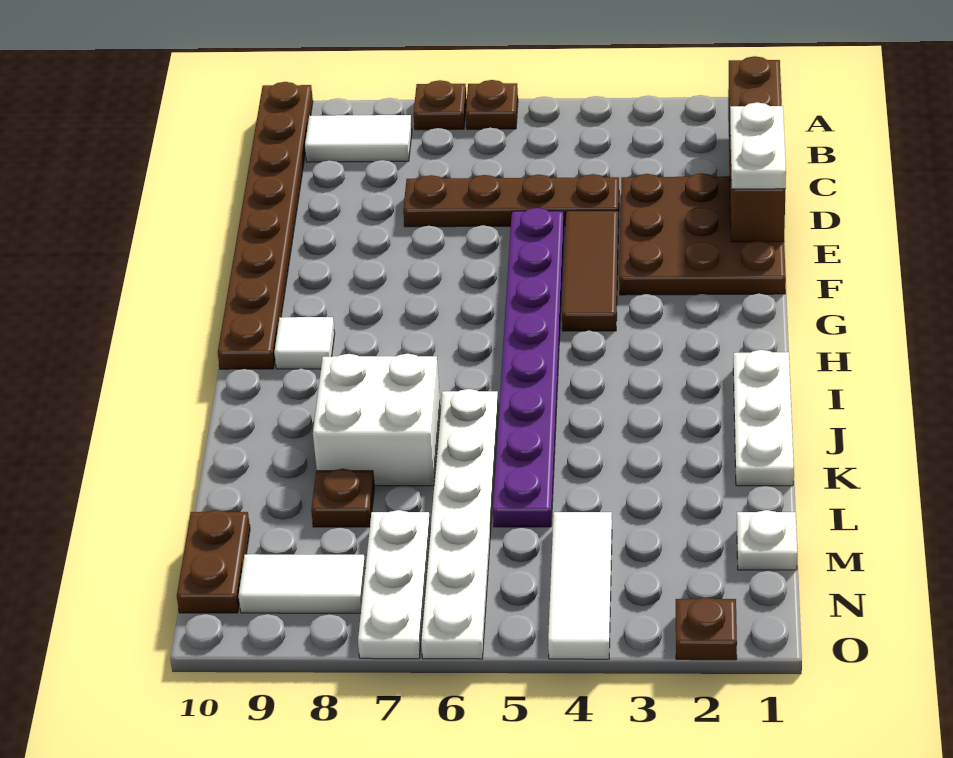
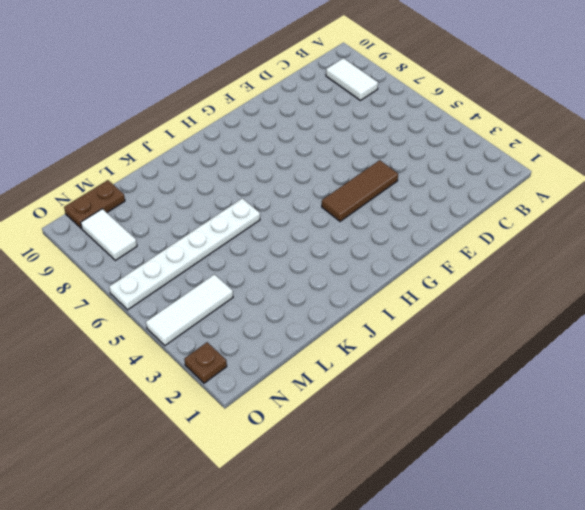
none -> brown 1x1 plate [466,80,518,129]
none -> brown 1x1 plate [413,80,467,130]
none -> brown 1x8 plate [218,82,313,369]

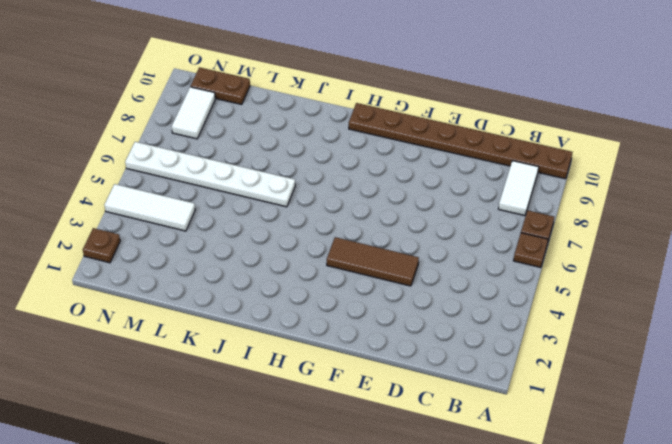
none -> brown 3x3 plate [619,173,786,295]
none -> brown 1x4 plate [403,174,619,227]
none -> purple 1x8 plate [493,208,564,527]

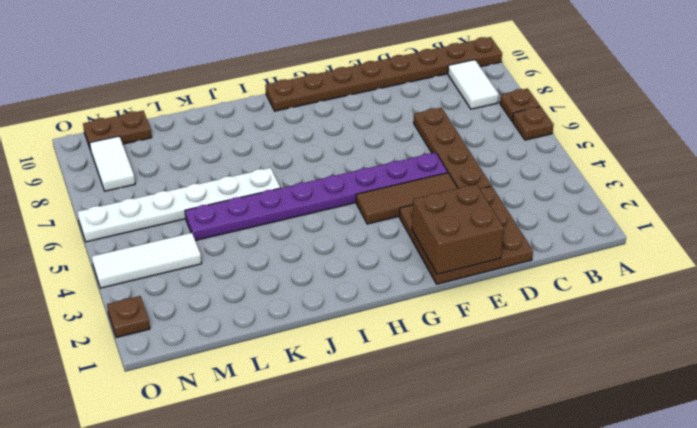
brown 2x2 brick [412,184,504,274] -> brown 1x4 brick [728,56,785,242]
none -> white 1x1 tile [274,317,335,369]
none -> white 1x3 plate [733,350,794,486]
none -> white 2x2 brick [313,354,441,486]

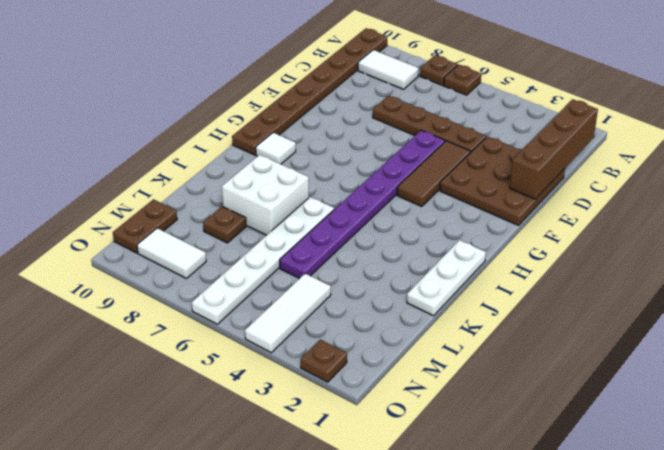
none -> white 1x1 plate [737,510,797,570]
none -> white 1x3 plate [358,510,430,659]
none -> white 1x2 plate [730,102,786,189]

